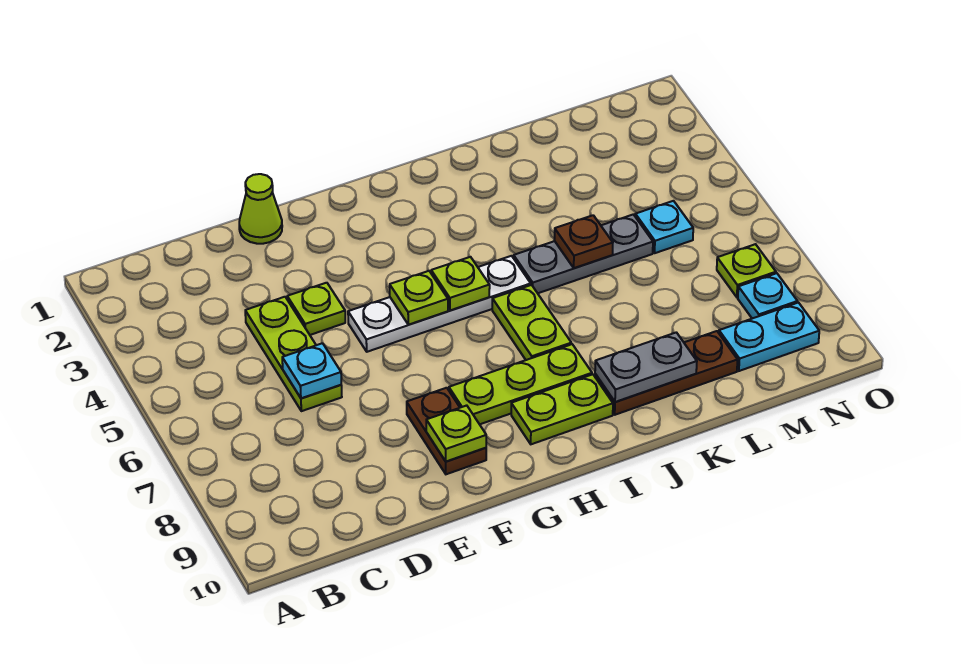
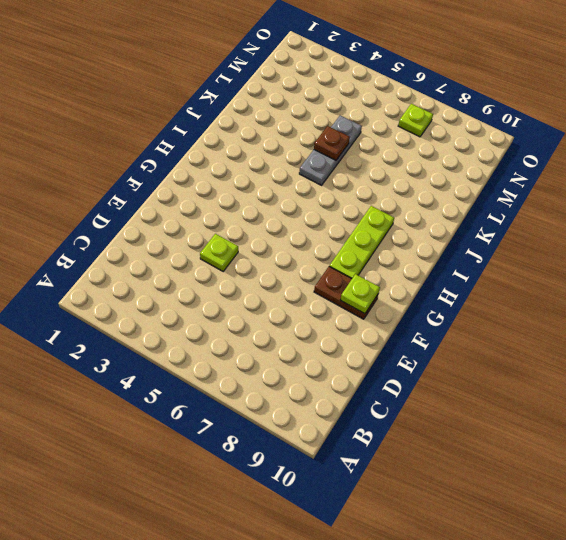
none -> lime 1x3 plate [245,297,342,411]
none -> lime 1x1 cone [239,174,282,244]
none -> white 1x4 plate [348,256,531,352]

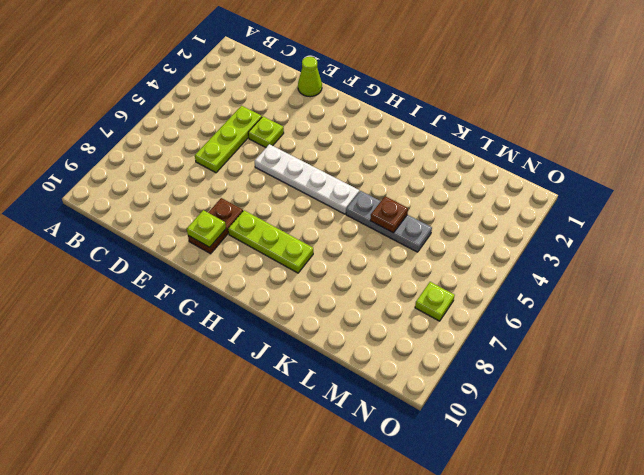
none -> lime 1x2 plate [511,374,613,444]
none -> lime 1x2 plate [492,285,571,360]
none -> brown 1x3 plate [595,331,738,415]

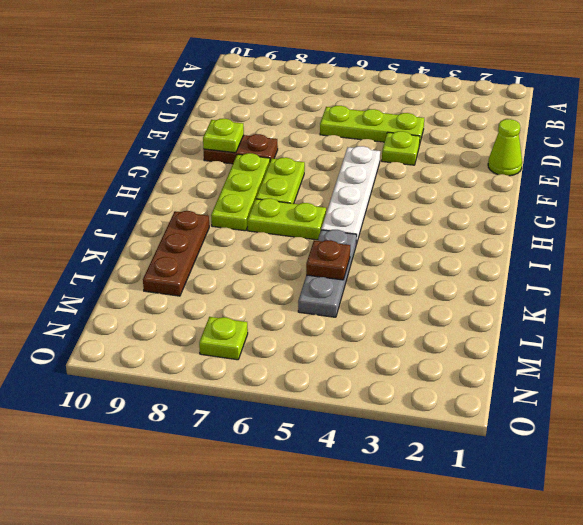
lime 1x2 plate [256,157,305,204] -> lime 1x2 plate moved to [511,374,613,444]
none -> cyan 1x1 plate [635,201,693,253]
none -> cyan 1x2 plate [719,303,819,371]
none -> cyan 1x1 plate [738,273,798,319]

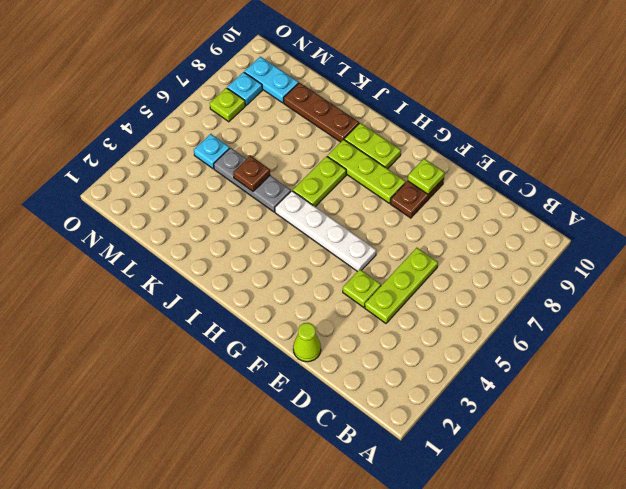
none -> cyan 1x1 plate [282,343,341,398]
none -> lime 1x1 plate [390,271,448,325]
none -> lime 1x1 plate [431,257,490,311]

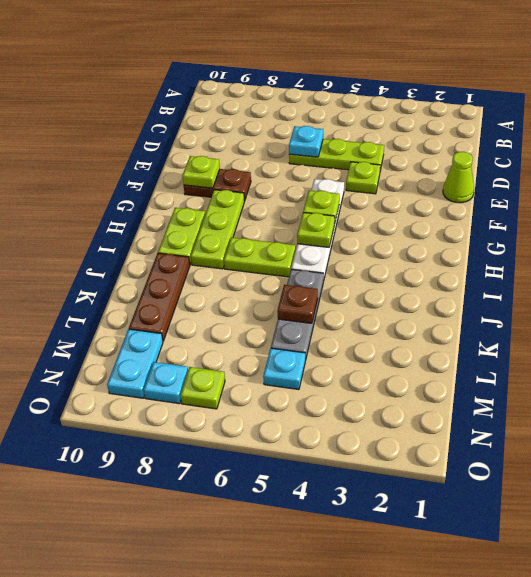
none -> grey 1x2 plate [595,332,697,402]

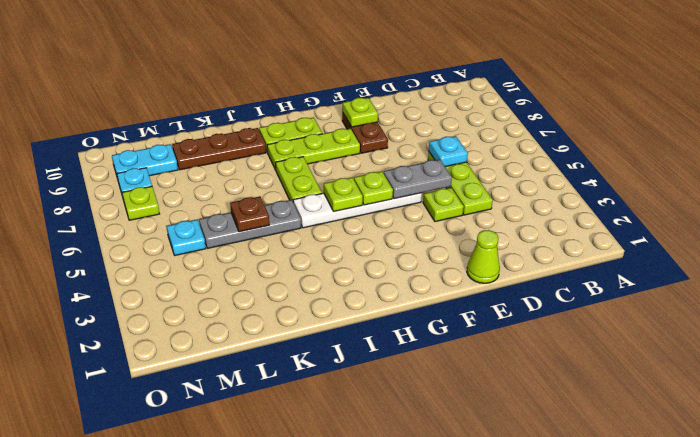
grey 1x2 plate [383,160,452,199] -> grey 1x2 plate moved to [595,332,697,402]

